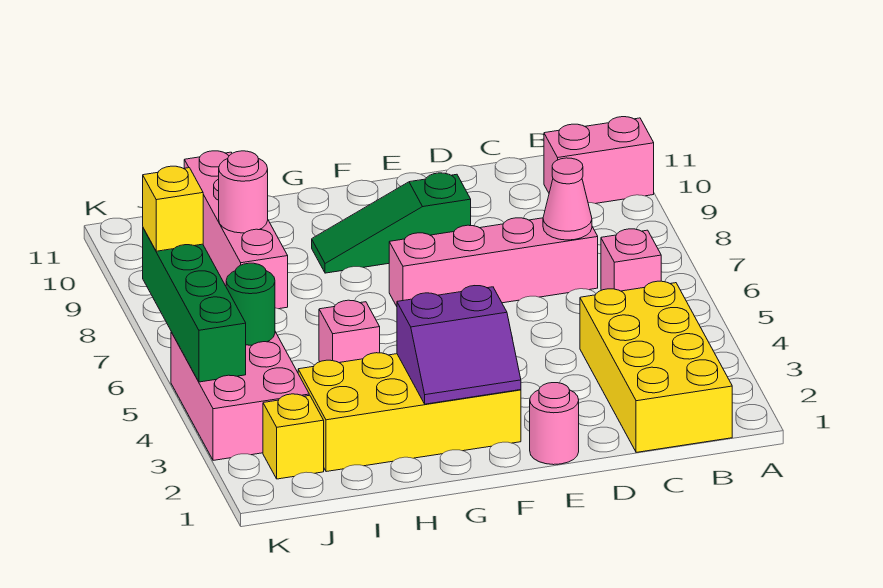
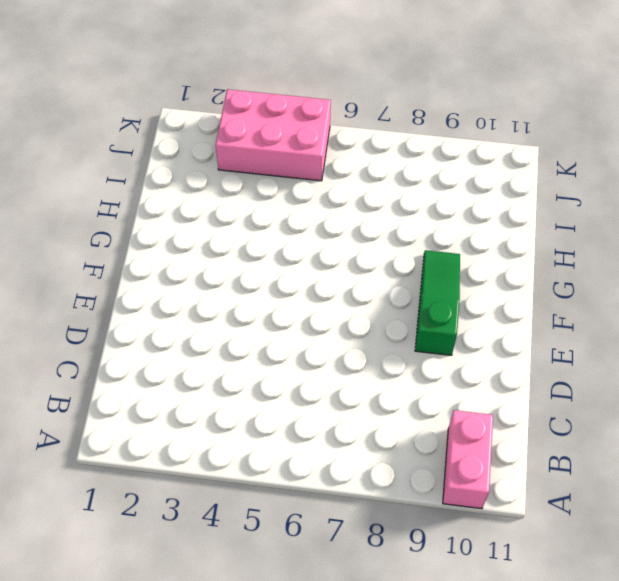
none -> yellow 2x4 brick [580,281,732,452]
none -> pink 1x1 brick [601,229,661,291]
none -> pink 1x4 brick [389,218,598,306]

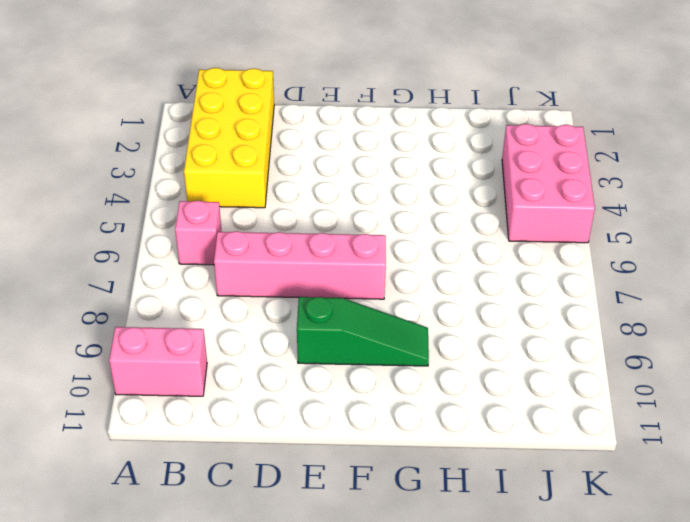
none -> pink 1x1 round brick [530,383,579,465]
none -> yellow 2x4 brick [298,353,521,472]
none -> pink 1x1 brick [319,300,380,363]

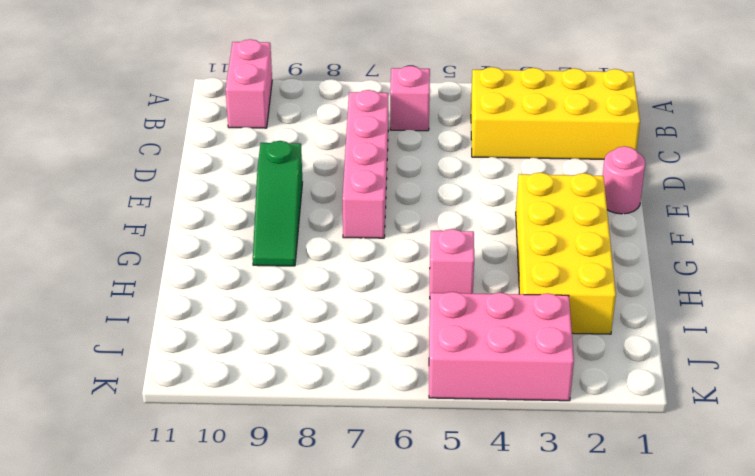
none -> pink 1x4 brick [184,151,288,309]
none -> yellow 1x1 brick [263,394,324,479]
none -> pink 1x1 cone [543,158,592,240]

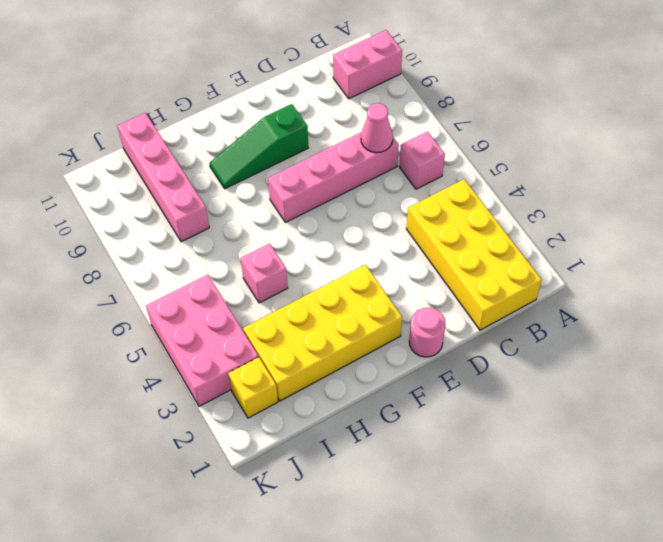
none -> purple 2x2 slope [397,286,521,404]
none -> pink 1x1 round brick [219,151,268,233]
none -> green 1x1 round brick [226,263,275,345]

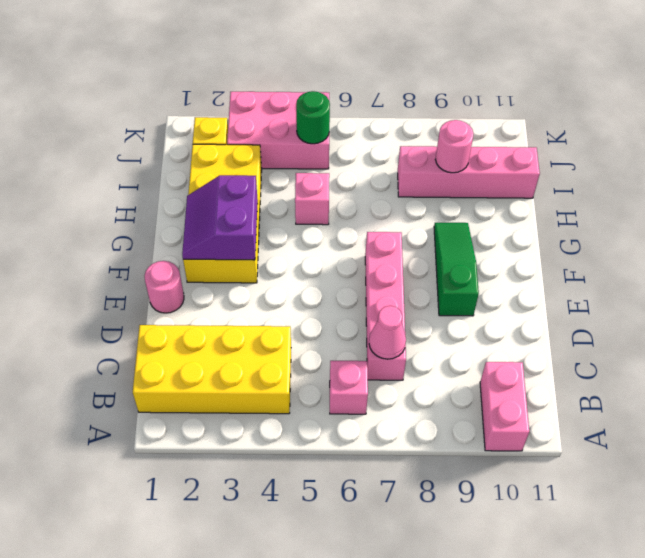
none -> green 1x4 brick [143,228,246,382]
none -> yellow 1x1 brick [143,166,203,251]

